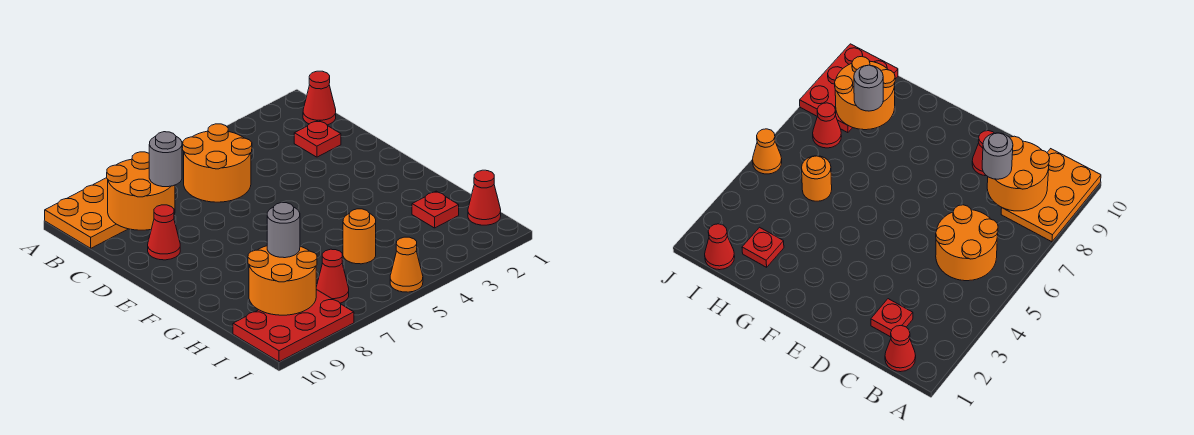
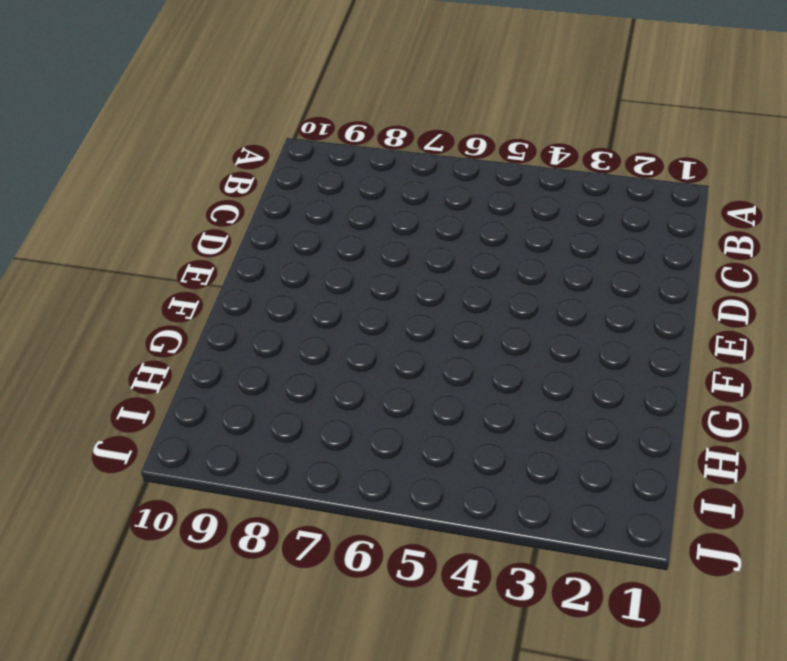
none -> orange 2x3 plate [45,178,127,248]
none -> red 1x1 cone [303,71,336,125]
none -> orange 2x2 round brick [183,124,252,202]

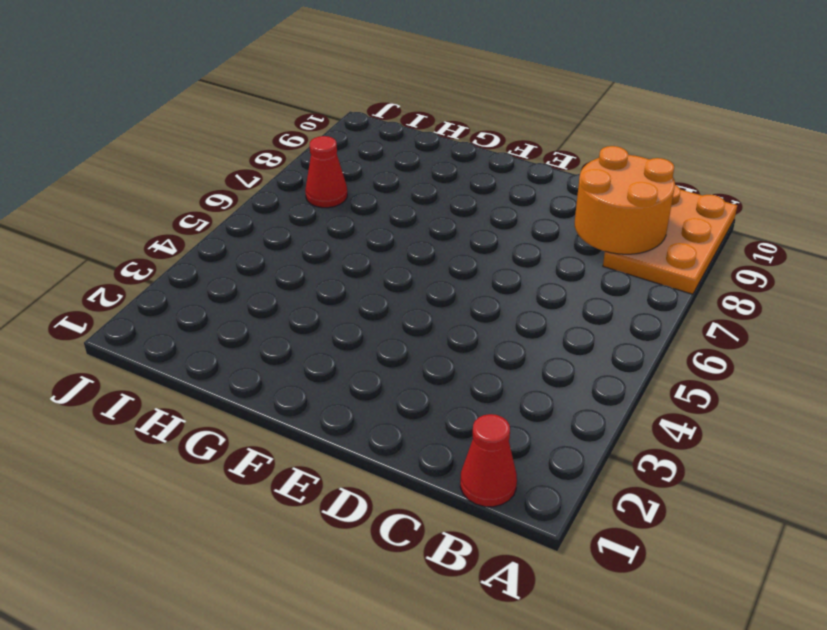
none -> orange 2x2 round brick [183,124,252,202]
none -> red 1x1 plate [294,120,341,157]
none -> red 1x1 cone [148,205,180,260]

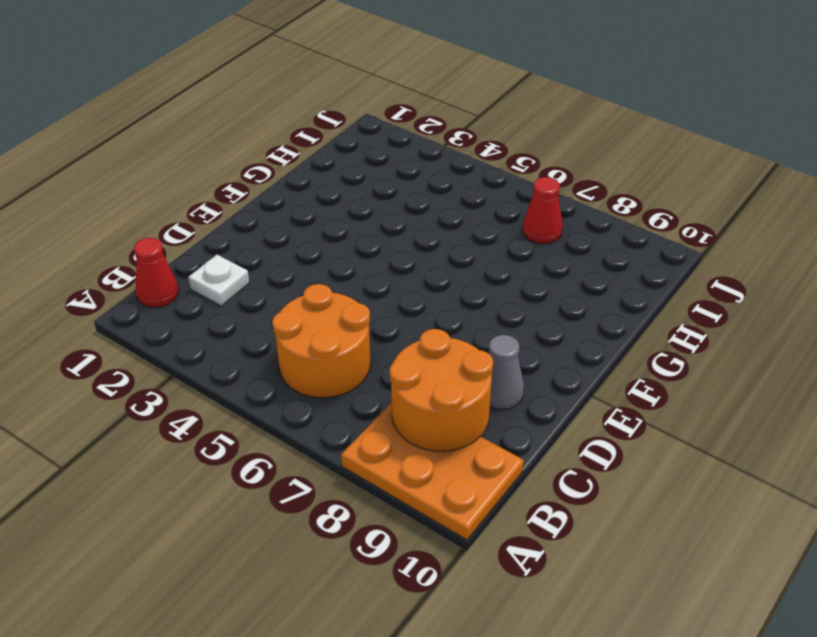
white 1x1 plate [188,255,249,306] -> red 1x1 plate [294,120,341,157]
grey 1x1 cone [489,335,524,409] -> red 1x1 cone [148,205,180,260]
none -> red 1x1 plate [412,191,459,228]
none -> orange 1x1 round brick [343,209,376,264]
none -> red 1x1 cone [468,170,501,225]

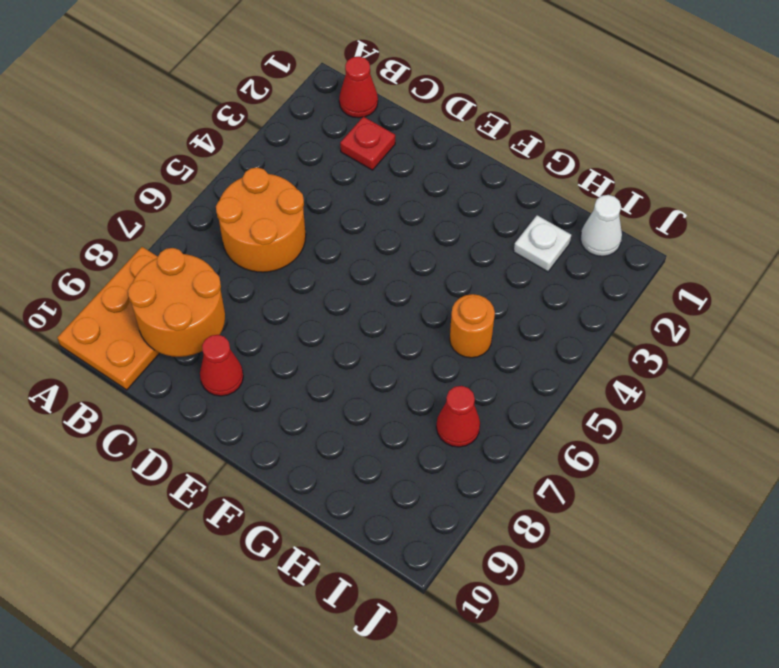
white 1x1 plate [514,215,571,272] -> red 1x1 plate [412,191,459,228]
white 1x1 cone [580,195,622,256] -> red 1x1 cone [468,170,501,225]
none -> red 2x3 plate [233,289,354,362]
none -> orange 1x1 cone [390,237,423,292]
none -> orange 2x2 round brick [248,246,317,315]

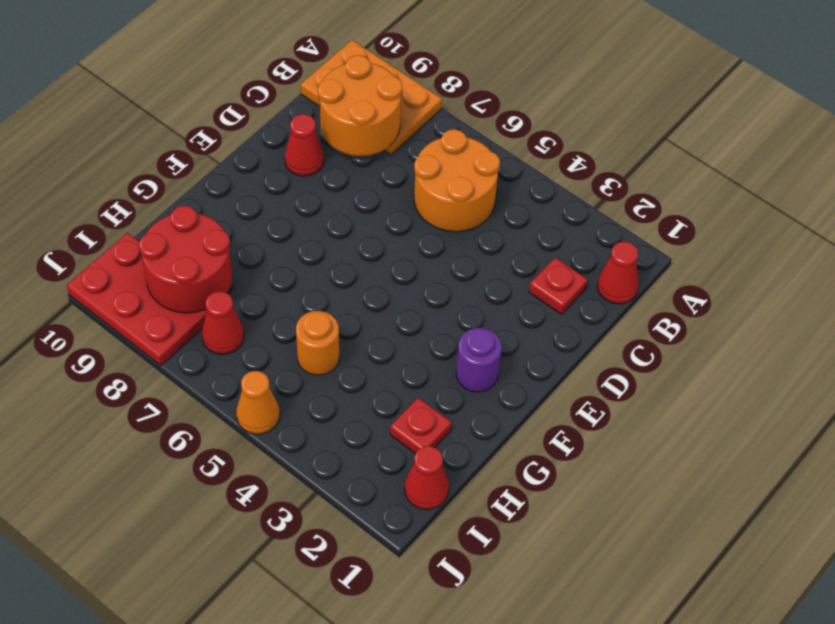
purple 1x1 round brick [456,328,502,392] -> none
red 2x2 round brick [139,206,232,313] -> orange 2x2 round brick [248,246,317,315]
none -> grey 1x1 round brick [149,132,182,187]
none -> grey 1x1 round brick [267,203,300,258]

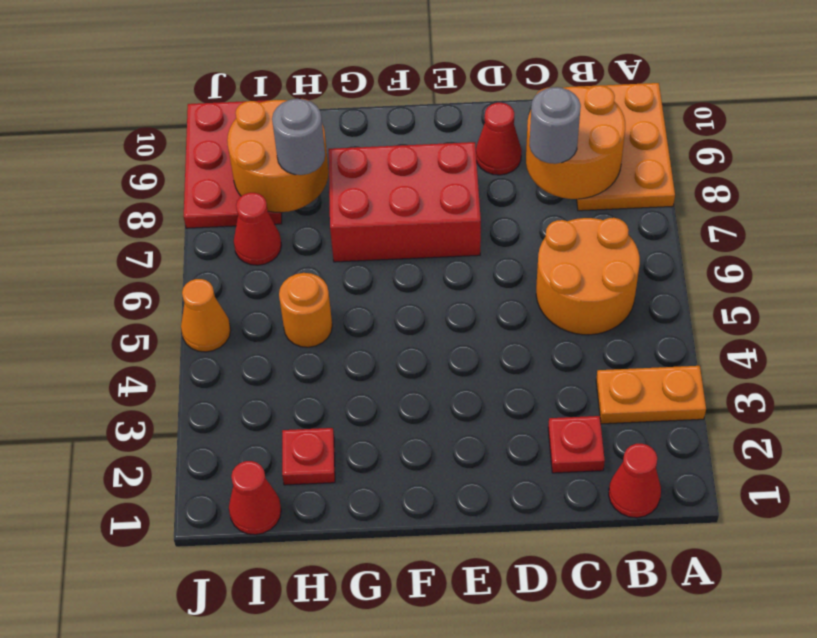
orange 1x2 plate [596,366,706,424] -> none
red 2x3 brick [329,142,481,262] -> none

